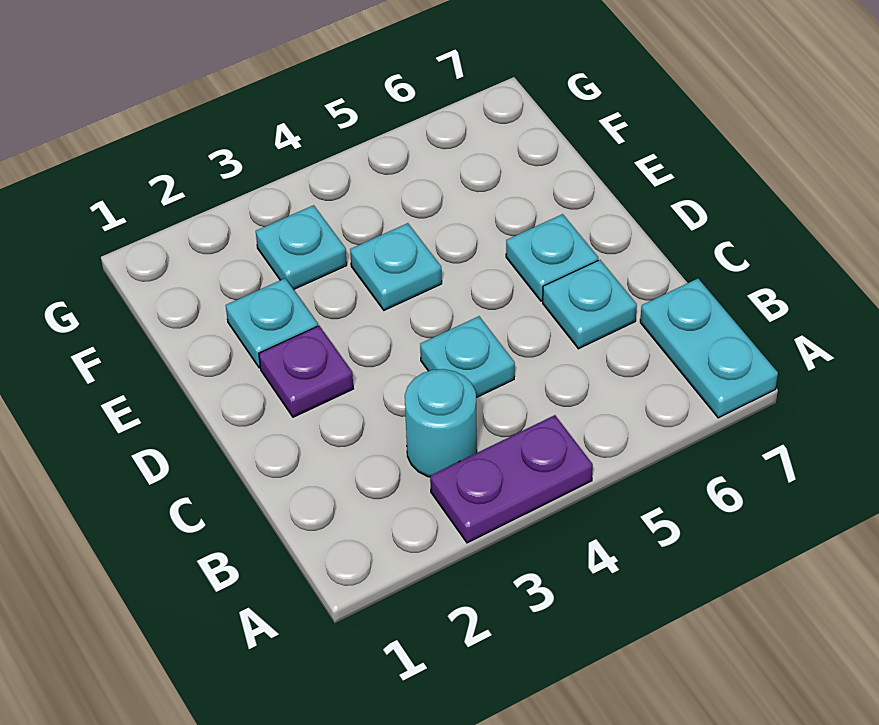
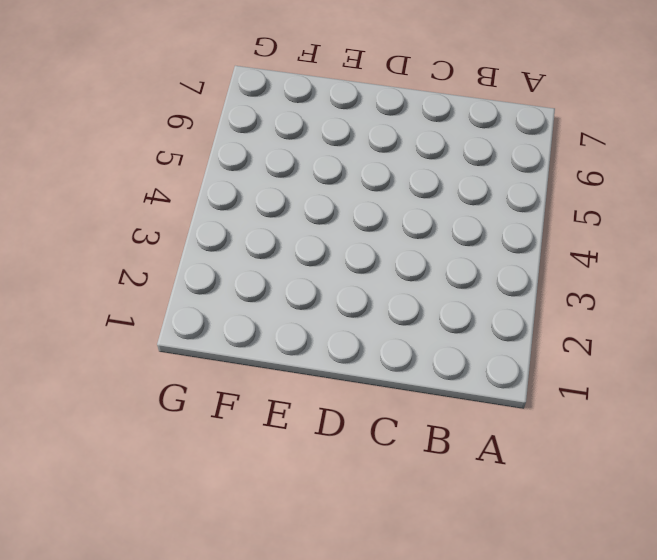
none -> purple 1x2 plate [430,415,593,543]
none -> cyan 1x2 plate [640,279,778,418]

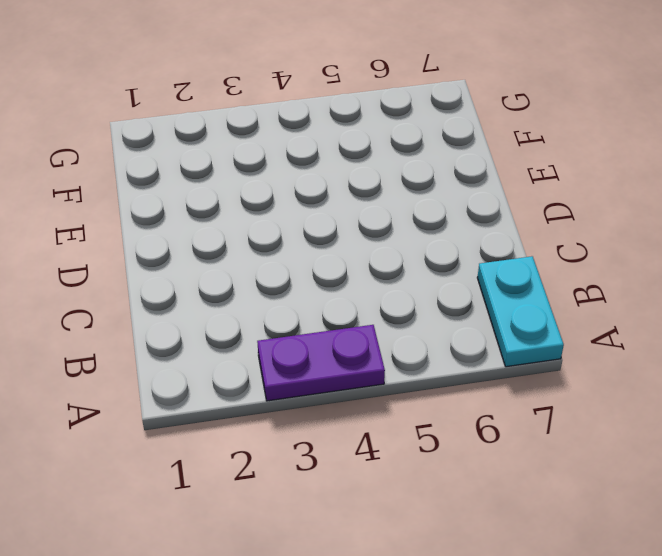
none -> cyan 1x1 round brick [405,369,477,477]
none -> cyan 1x1 plate [420,316,515,398]

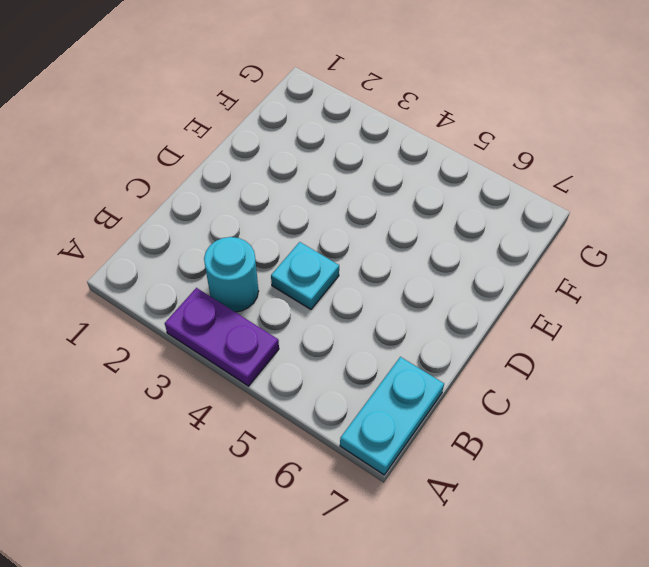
none -> cyan 1x1 plate [543,260,637,349]
none -> purple 1x1 plate [259,326,353,417]

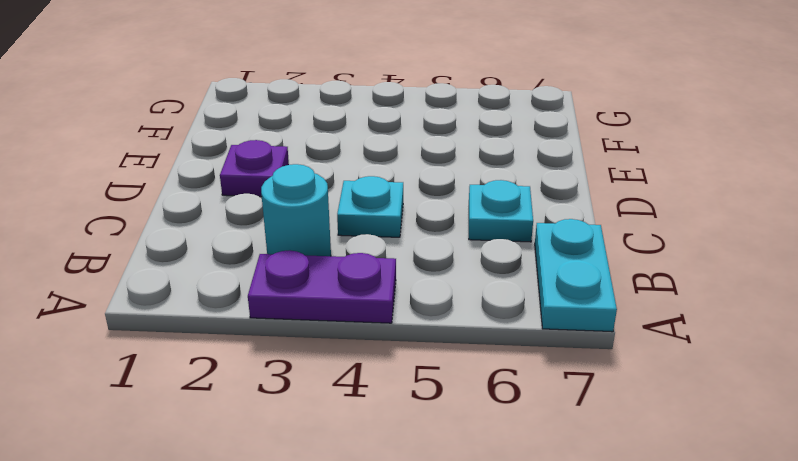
none -> cyan 1x1 plate [506,214,598,301]
none -> cyan 1x1 plate [226,278,318,368]

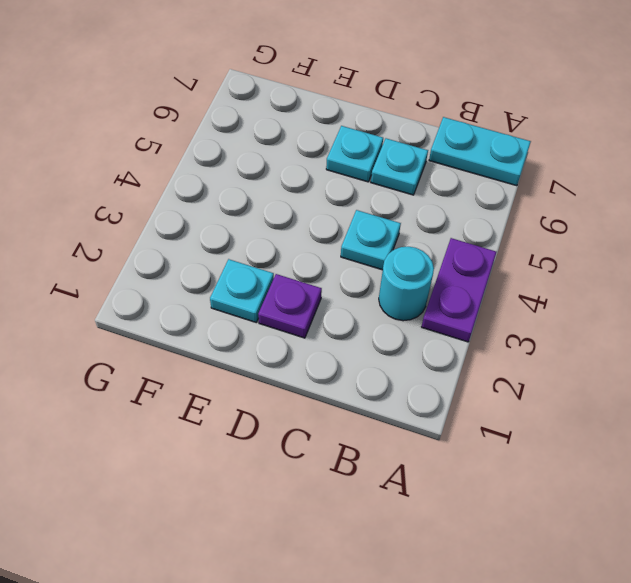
none -> cyan 1x1 plate [350,223,442,310]
none -> cyan 1x1 plate [256,205,347,290]

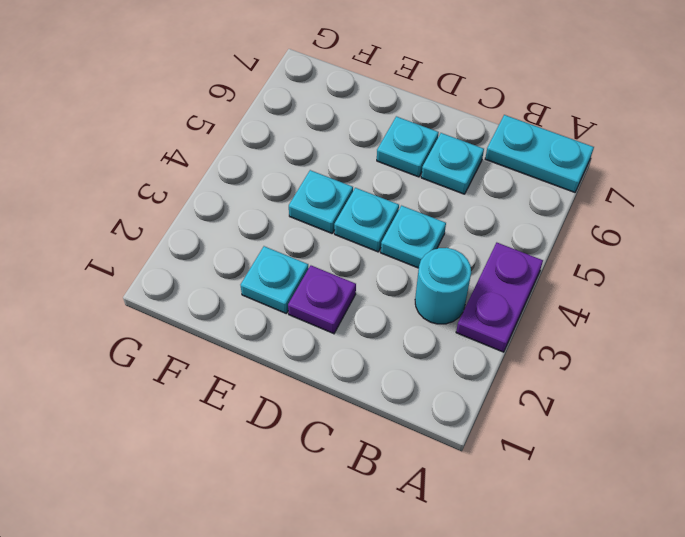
cyan 1x1 plate [334,188,399,252] -> cyan 1x1 plate moved to [256,205,347,290]

